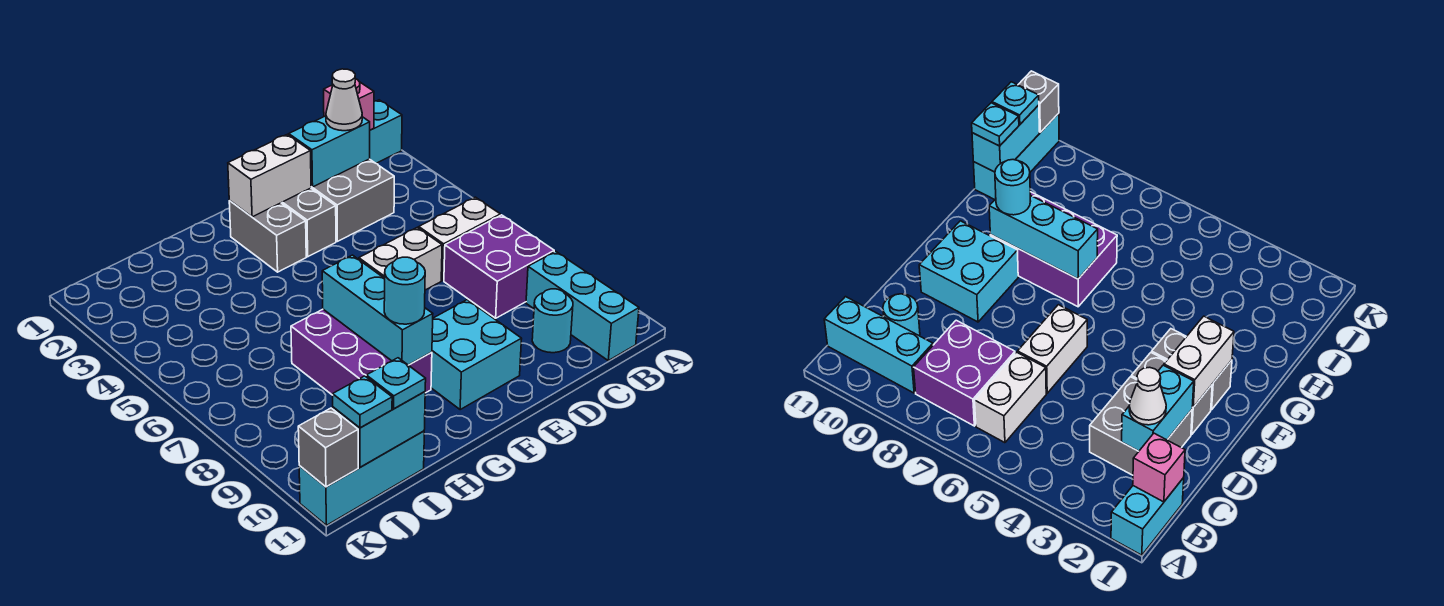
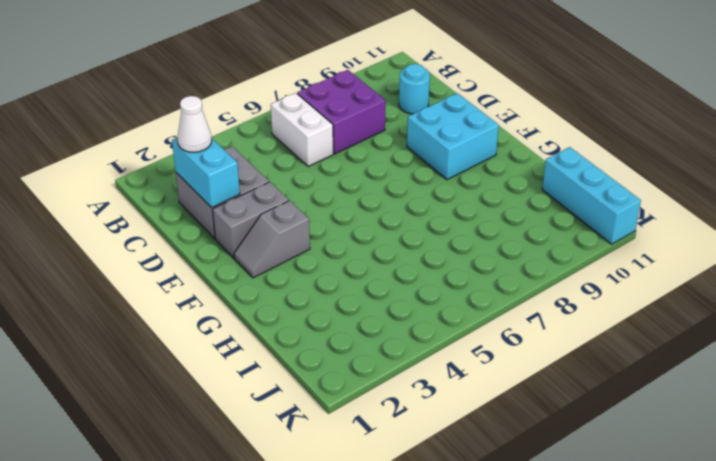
grey 1x2 slope [234,200,310,278] -> grey 1x2 brick [229,201,306,272]
none -> cyan 1x2 brick [370,100,402,163]
none -> cyan 1x3 brick [526,251,639,361]
none -> white 1x2 brick [359,227,442,290]

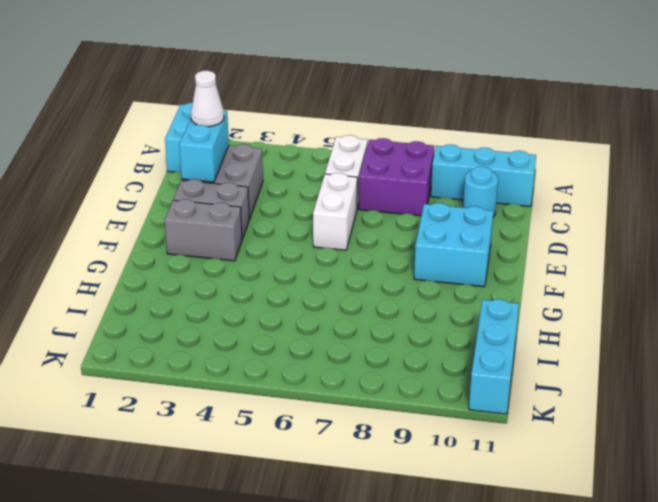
none -> purple 2x3 brick [291,309,432,395]
none -> pink 1x1 brick [324,79,374,130]
none -> white 1x2 brick [228,134,311,217]

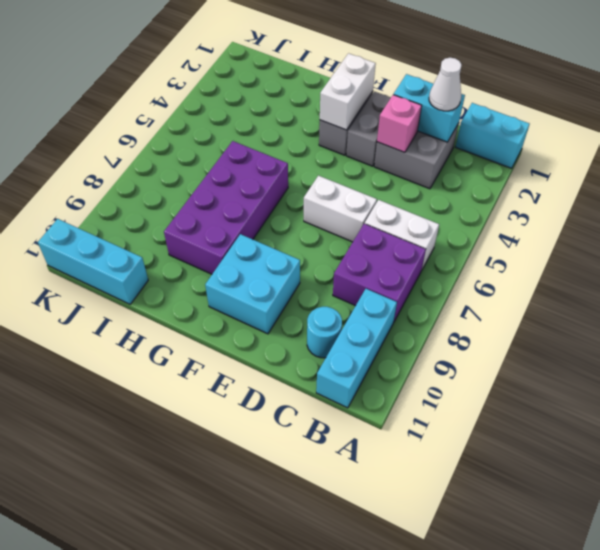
pink 1x1 brick [377,95,422,152] -> pink 1x1 brick moved to [324,79,374,130]
white 1x2 brick [320,53,376,130] -> white 1x2 brick turned to [228,134,311,217]
purple 2x4 brick [164,141,288,274] -> purple 2x3 brick [291,309,432,395]
none -> cyan 1x3 brick [322,255,433,365]
none -> cyan 1x2 brick [333,392,425,467]
none -> grey 1x1 brick [298,408,358,487]

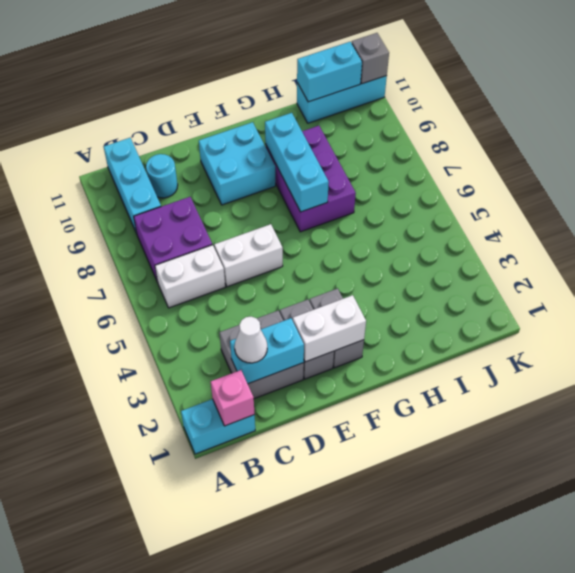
none -> cyan 1x1 round brick [384,257,425,324]
none -> cyan 1x1 plate [366,358,426,409]
none -> cyan 1x1 plate [333,376,392,428]

